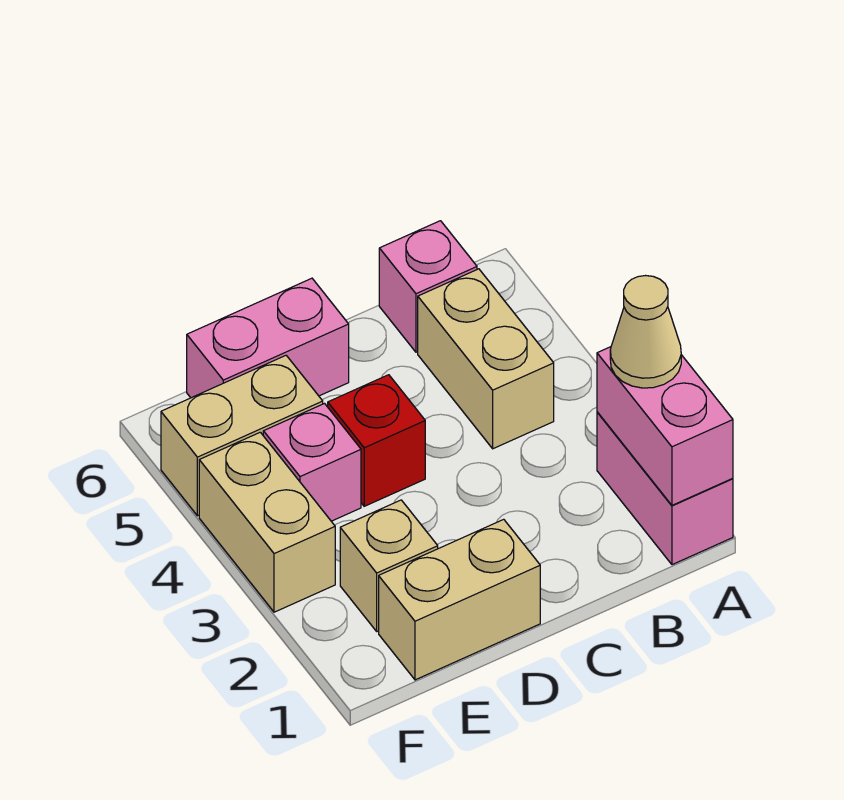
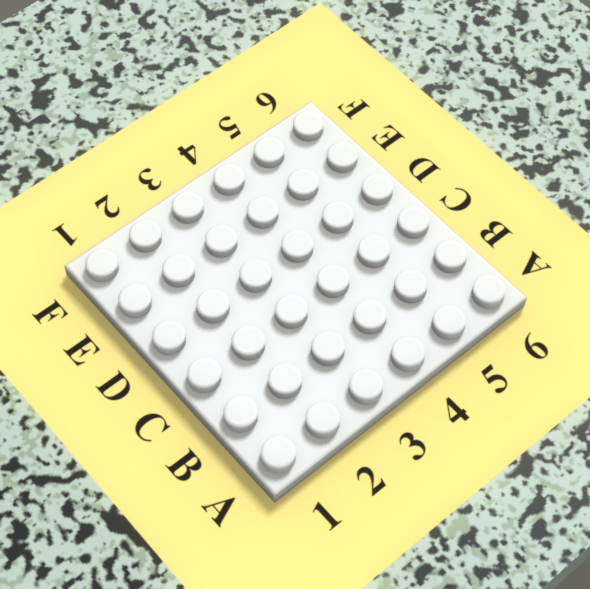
none -> pink 1x2 brick [597,412,733,565]
none -> tan 1x2 brick [418,269,554,449]
none -> pink 1x1 brick [379,221,477,352]

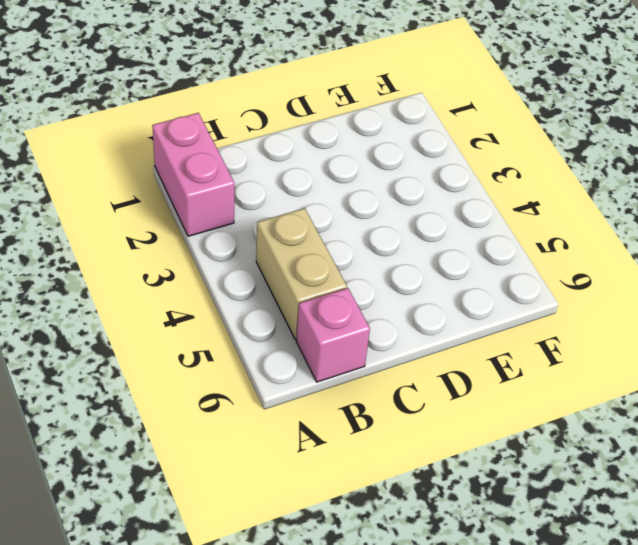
none -> tan 1x2 brick [379,519,540,680]
none -> red 1x1 brick [328,375,425,506]
none -> pink 1x2 brick [187,278,349,398]

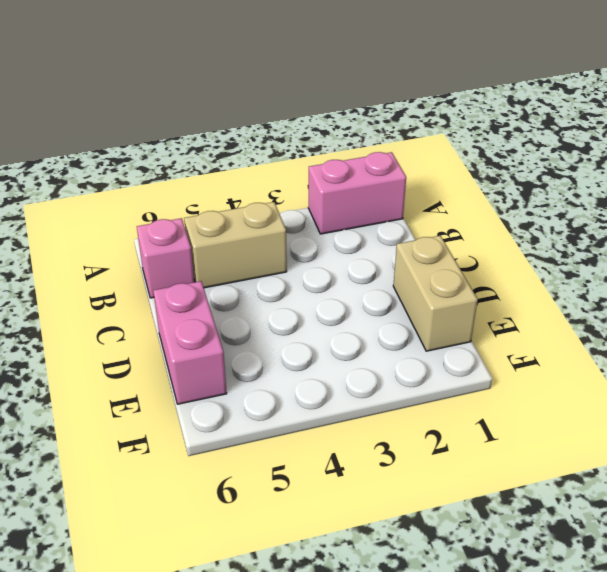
none -> red 1x1 brick [328,375,425,506]
none -> tan 1x1 brick [340,500,438,631]
none -> pink 1x1 brick [263,404,361,521]

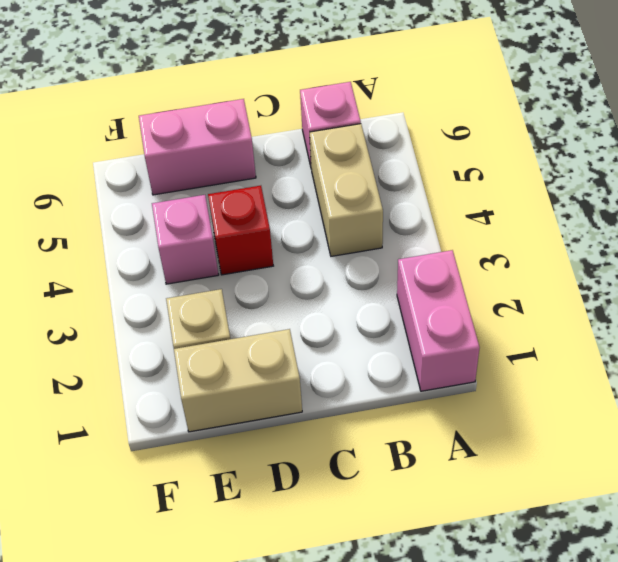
none -> tan 1x2 brick [161,356,323,516]
none -> tan 1x2 brick [199,432,335,612]
none -> pink 1x2 brick [597,347,733,505]

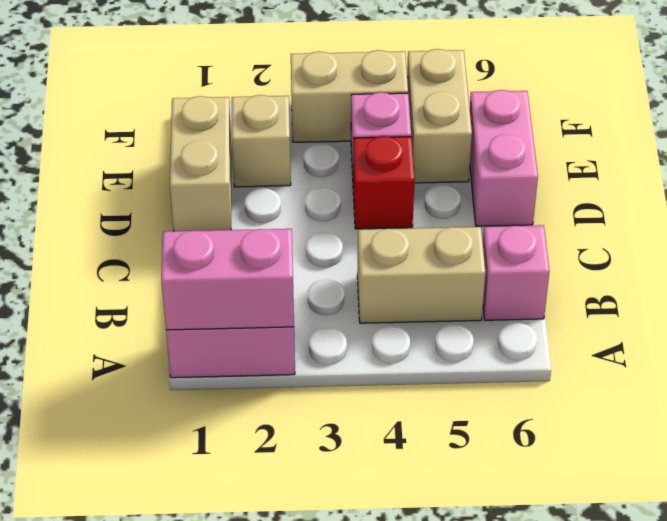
none -> tan 1x1 cone [610,276,681,388]

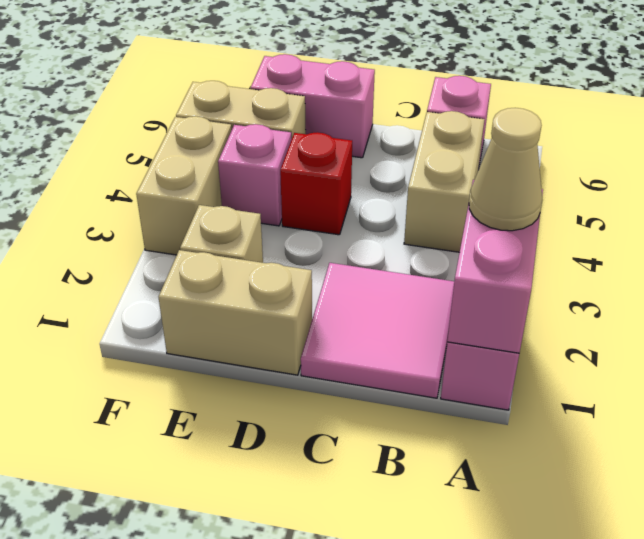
pink 2x2 tile [301,263,454,398] -> none

